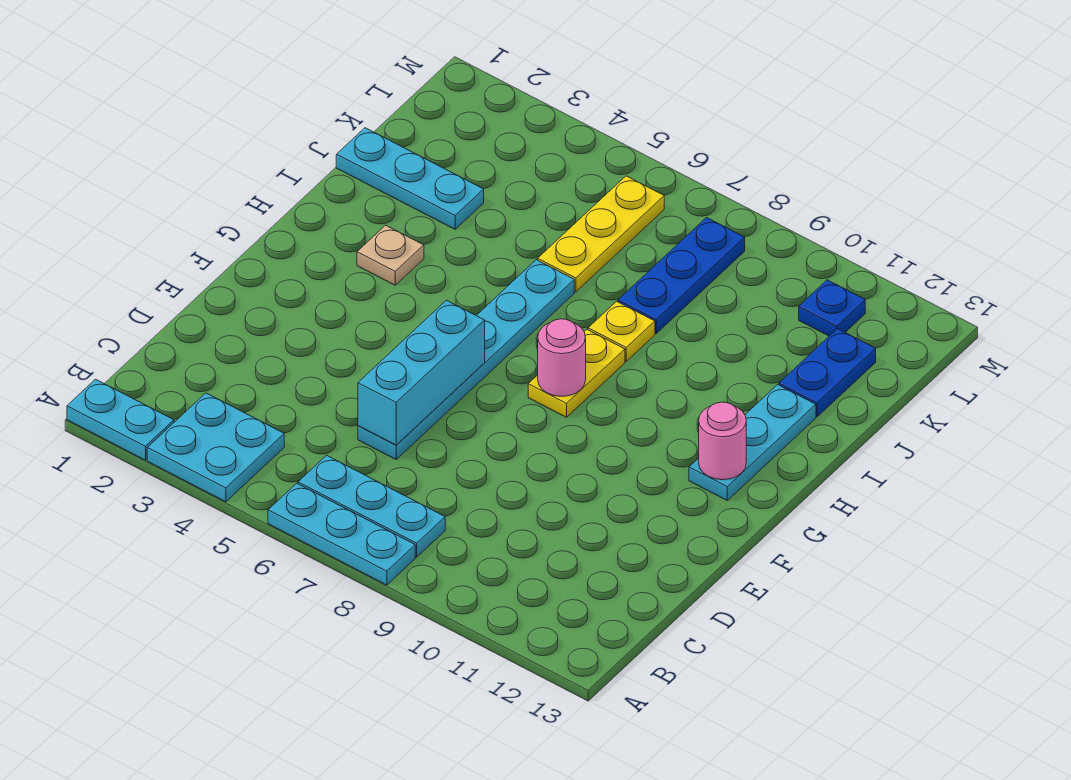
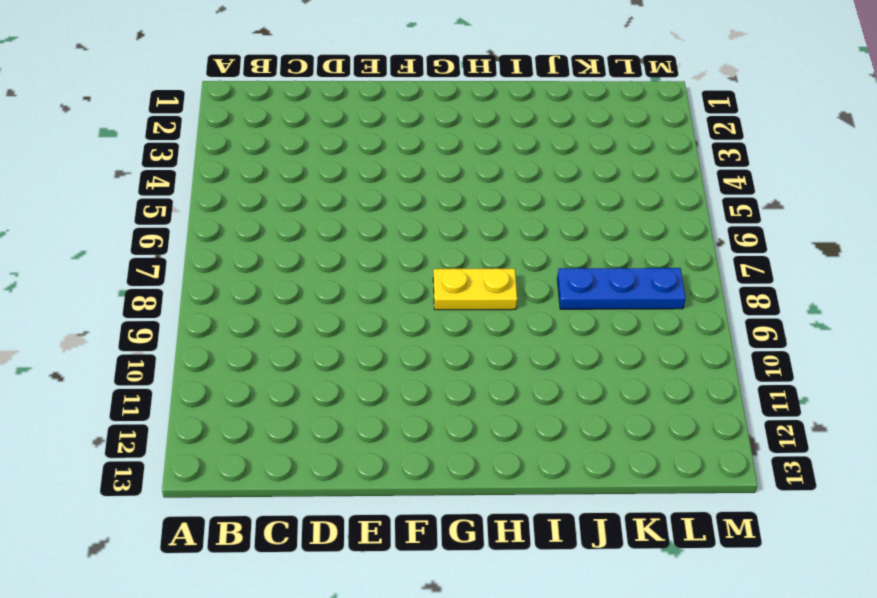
none -> cyan 1x2 plate [67,379,174,460]
none -> cyan 2x2 plate [147,393,284,502]
none -> cyan 1x3 plate [268,483,415,585]

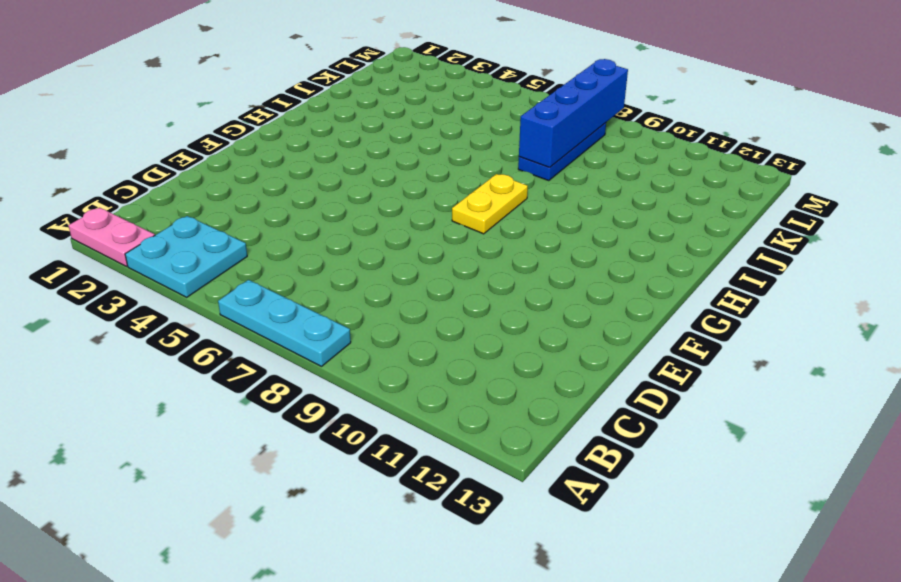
pink 1x2 plate [69,208,155,266] -> cyan 1x2 plate [67,379,174,460]
blue 1x4 brick [519,59,628,167] -> none
none -> cyan 1x3 plate [298,455,445,557]
none -> cyan 1x6 plate [358,260,574,459]
none -> cyan 1x3 plate [689,385,816,500]

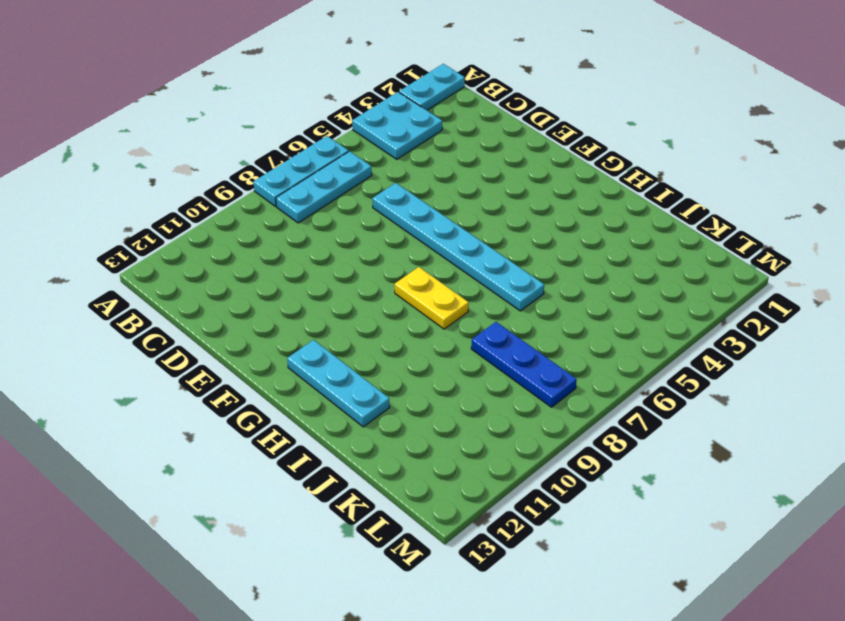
none -> tan 1x1 plate [357,225,424,285]
none -> yellow 1x1 plate [588,301,655,361]
none -> cyan 1x3 plate [336,128,484,229]

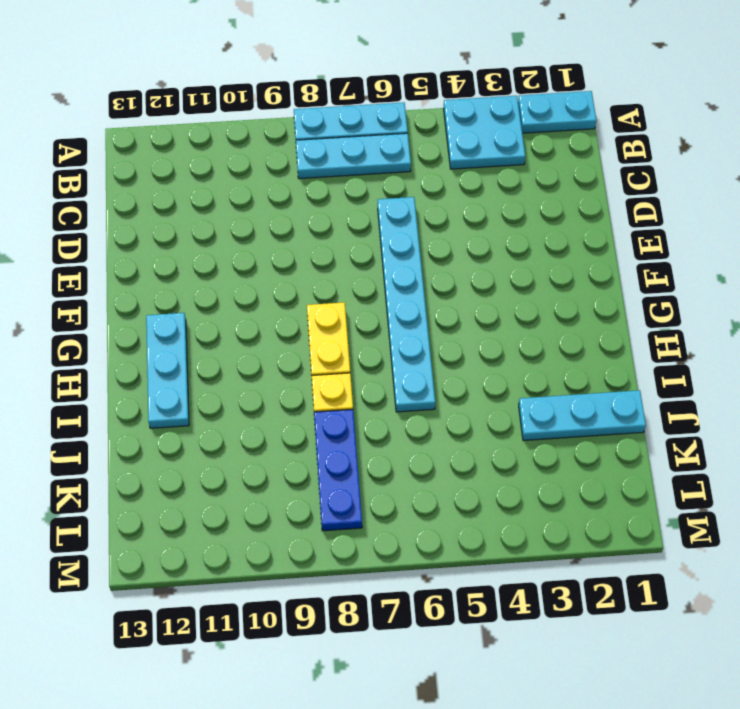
none -> tan 1x1 plate [357,225,424,285]
none -> yellow 1x3 plate [538,176,664,292]
none -> blue 1x2 plate [779,329,876,417]

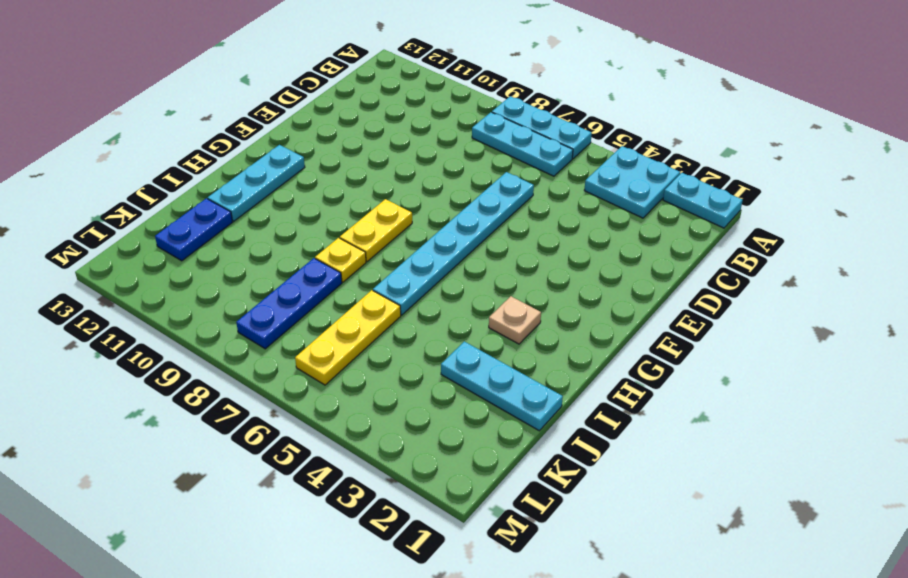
none -> blue 1x1 plate [799,280,865,336]
none -> cyan 1x3 brick [358,300,485,445]
none -> pink 1x1 round brick [538,319,586,396]

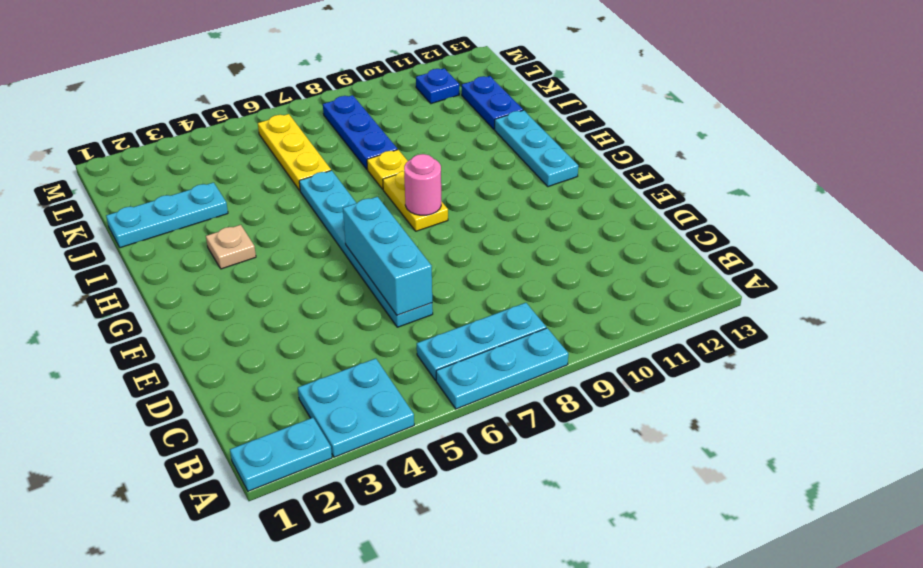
none -> pink 1x1 round brick [699,402,746,480]

